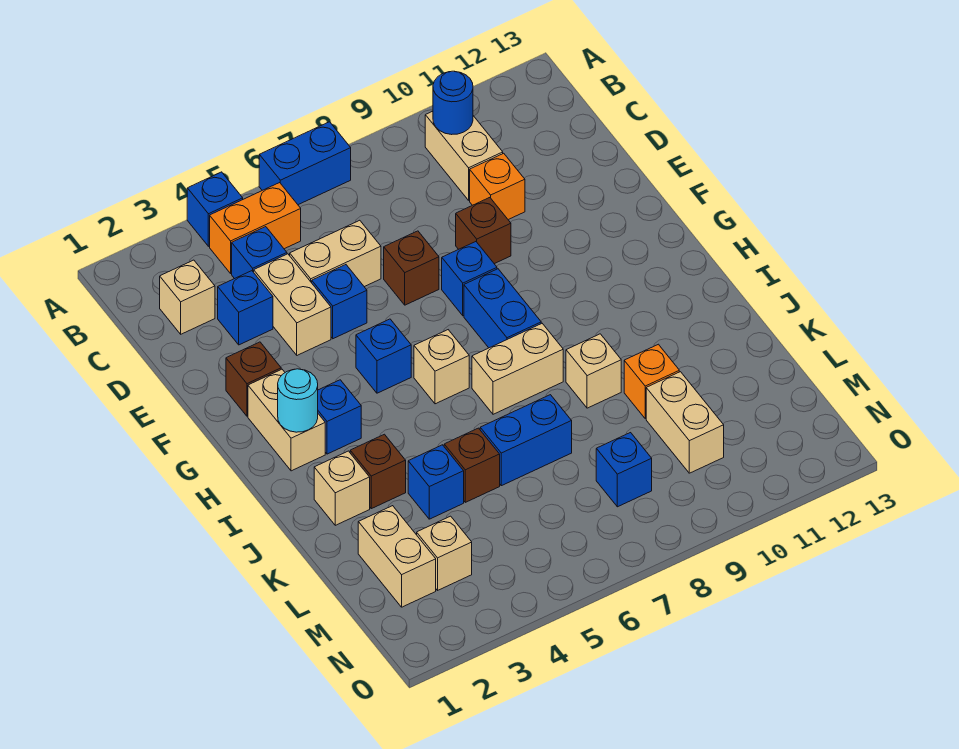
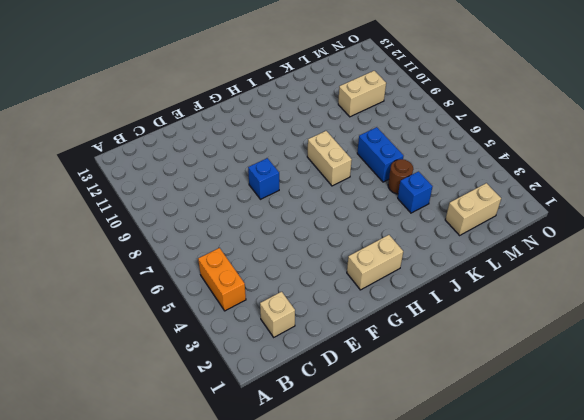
brown 1x1 round brick [388,159,413,194] -> brown 1x1 brick [444,428,500,502]
none -> blue 1x1 brick [187,172,243,246]
none -> blue 1x2 brick [259,122,351,205]
none -> tan 1x2 brick [425,111,503,200]
none -> blue 1x1 brick [232,227,287,279]

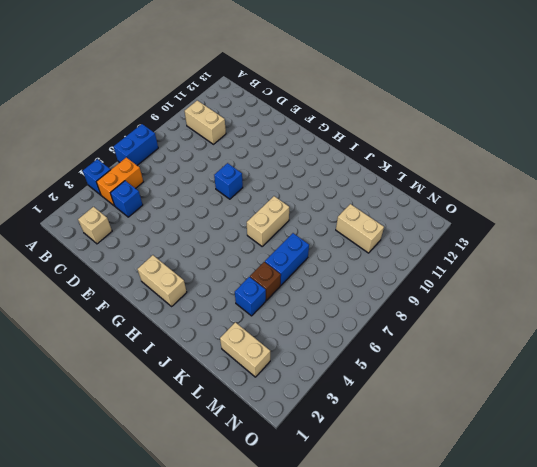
none -> blue 1x1 brick [218,271,273,345]
none -> tan 1x2 brick [254,254,331,355]
none -> tan 1x2 brick [290,220,381,287]
none -> orange 1x1 brick [470,153,525,220]

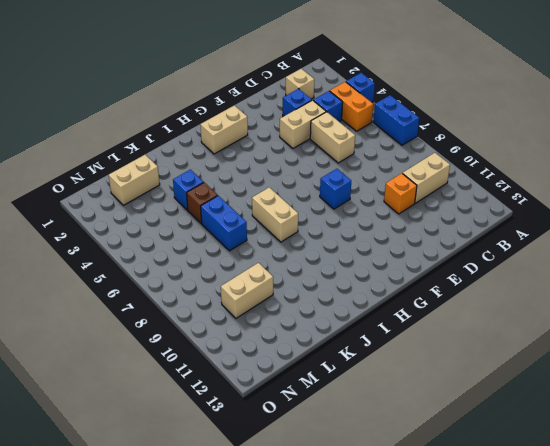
none -> blue 1x1 brick [312,265,367,339]
none -> brown 1x1 brick [384,231,439,305]
none -> brown 1x1 brick [456,198,511,264]
none -> brown 1x1 brick [226,342,281,416]

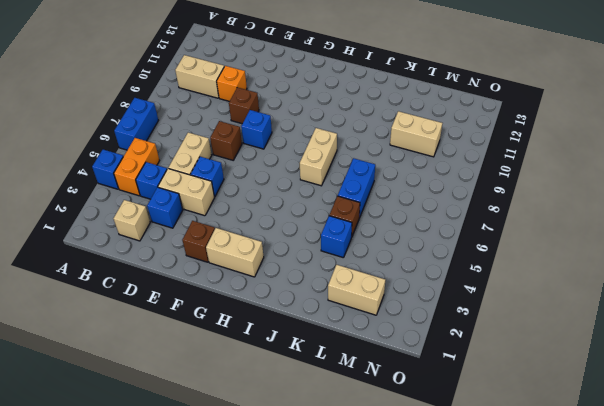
none -> blue 1x1 brick [356,319,411,393]
none -> blue 1x2 brick [464,269,541,348]
none -> blue 1x1 brick [318,380,361,454]
none -> tan 1x1 brick [414,330,469,404]

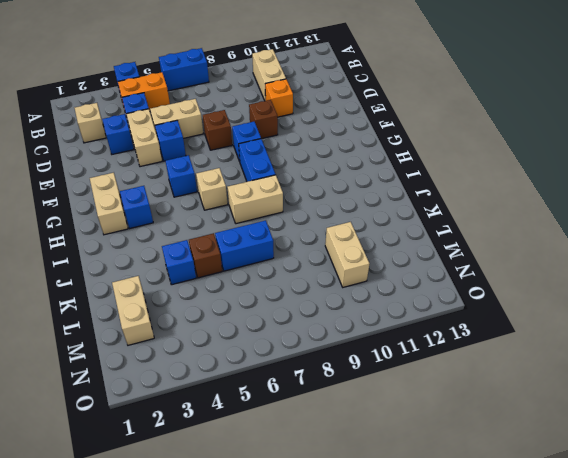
none -> brown 1x1 brick [226,342,281,416]
none -> tan 1x1 brick [314,451,370,525]
none -> brown 1x1 brick [350,434,406,509]
none -> tan 1x1 brick [566,334,621,408]

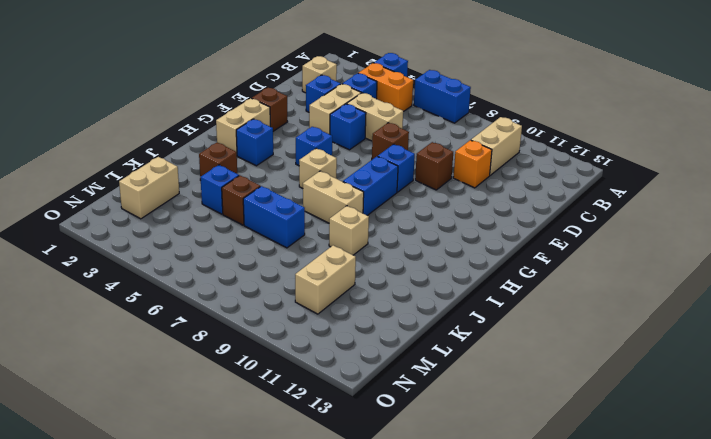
none -> tan 1x1 brick [314,451,370,525]
none -> orange 1x1 brick [624,344,679,419]
none -> tan 1x1 brick [417,516,472,590]
none -> blue 1x1 brick [596,433,652,507]

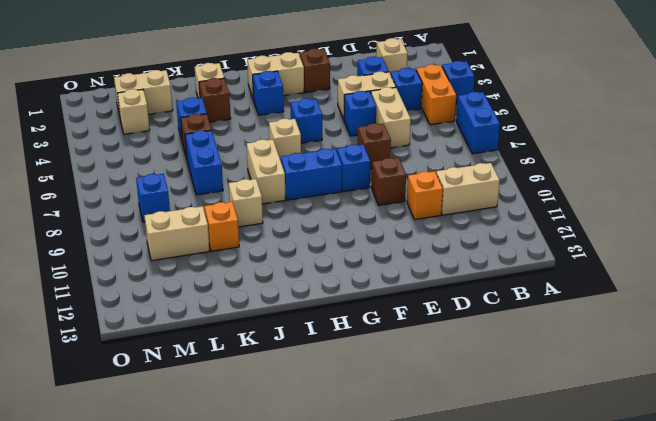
none -> blue 1x1 round brick [433,71,473,135]
none -> cyan 1x1 round brick [278,369,318,432]

